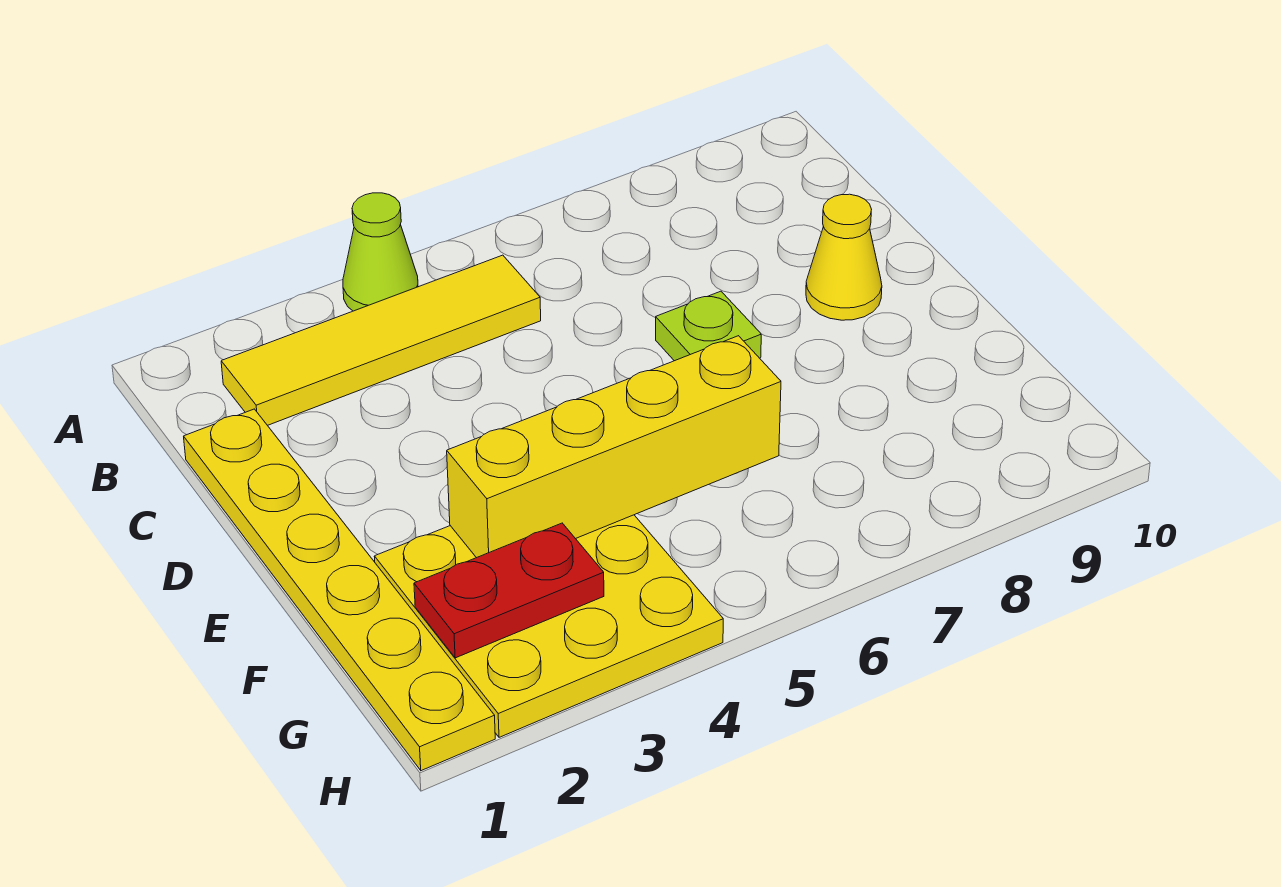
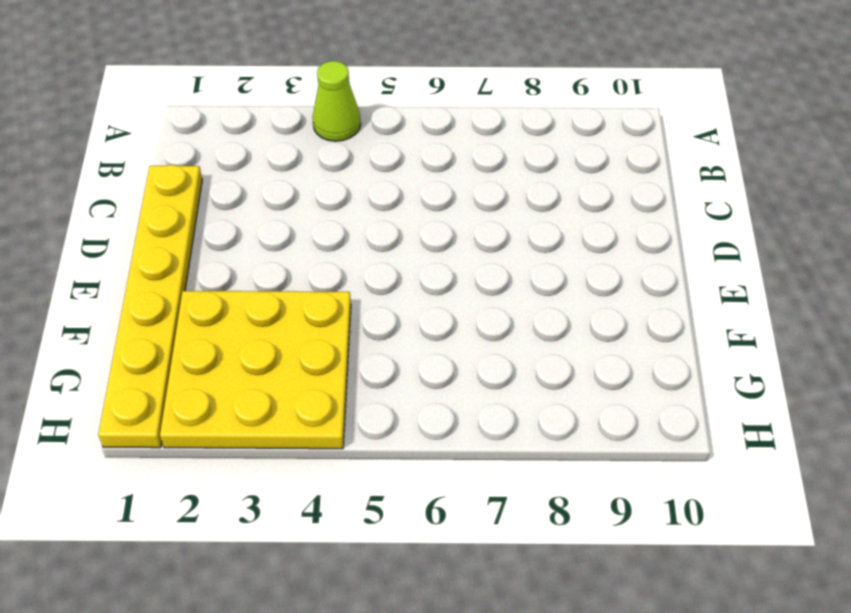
none -> yellow 1x4 tile [221,255,541,425]
none -> lime 1x1 plate [656,291,761,361]

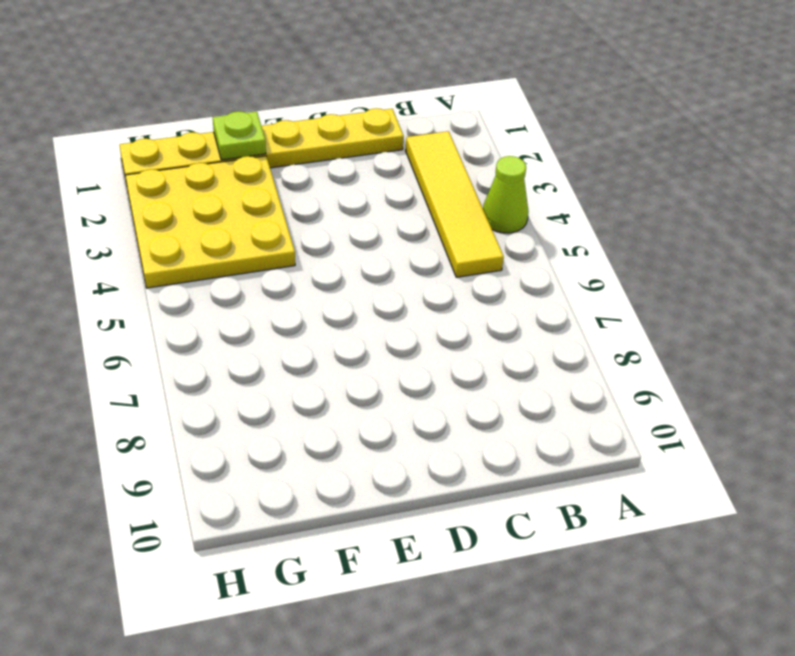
lime 1x1 plate [213,111,266,160] -> lime 1x1 plate moved to [656,291,761,361]
none -> yellow 1x1 cone [806,194,882,320]
none -> yellow 1x4 brick [447,336,781,558]

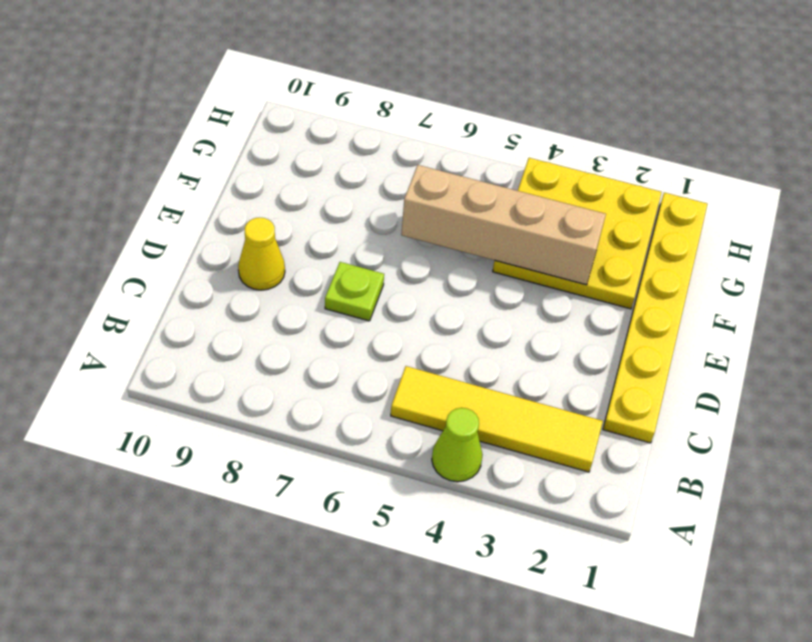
tan 1x4 brick [401,165,606,285] -> yellow 1x4 brick [447,336,781,558]
none -> red 1x2 plate [414,523,604,658]

